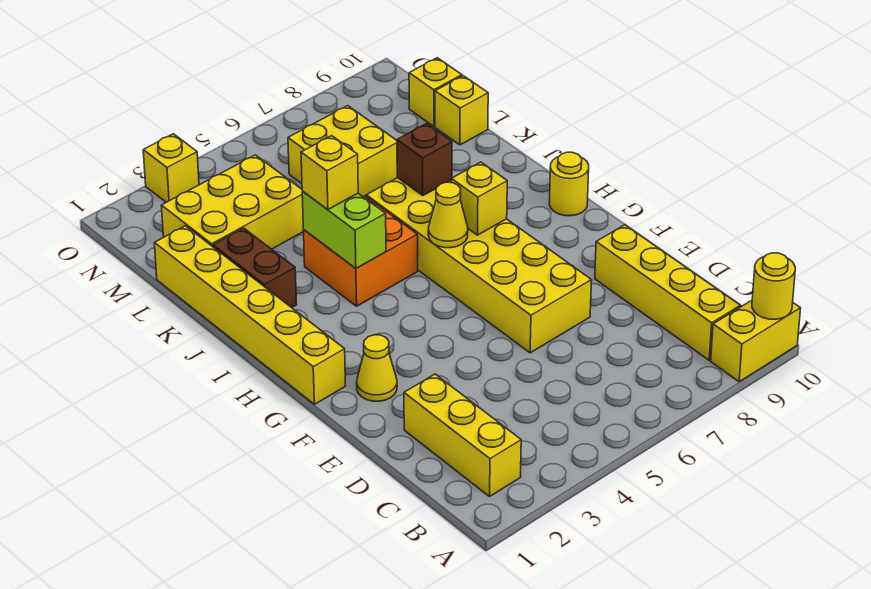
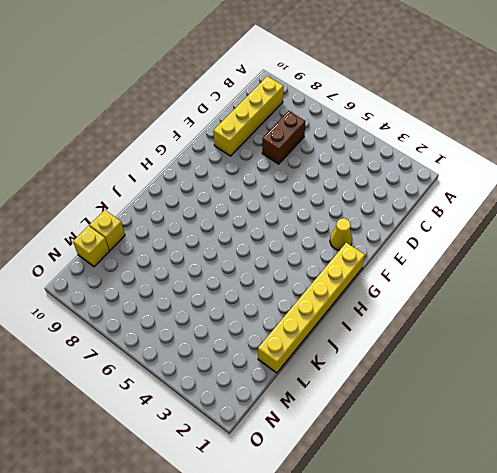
brown 1x2 brick [262,111,306,164] -> brown 1x2 brick moved to [213,228,297,308]
none -> yellow 1x2 brick [711,300,801,382]
none -> yellow 1x3 brick [404,374,521,496]
none -> yellow 2x6 brick [366,178,592,353]

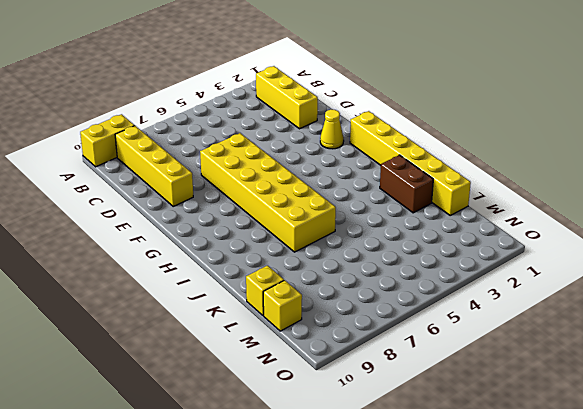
none -> yellow 1x1 round brick [549,152,589,216]
none -> orange 2x2 brick [304,196,418,306]
none -> yellow 2x3 brick [161,155,304,249]

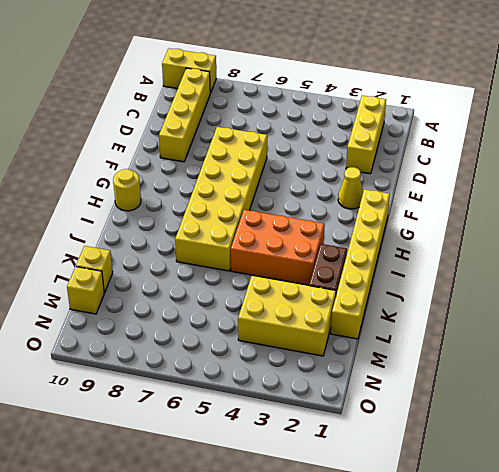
orange 2x3 brick [231,210,325,285] -> orange 2x2 brick [304,196,418,306]
none -> yellow 2x2 brick [288,106,397,196]
none -> yellow 1x1 brick [143,134,199,202]
none -> yellow 1x1 round brick [752,253,795,319]

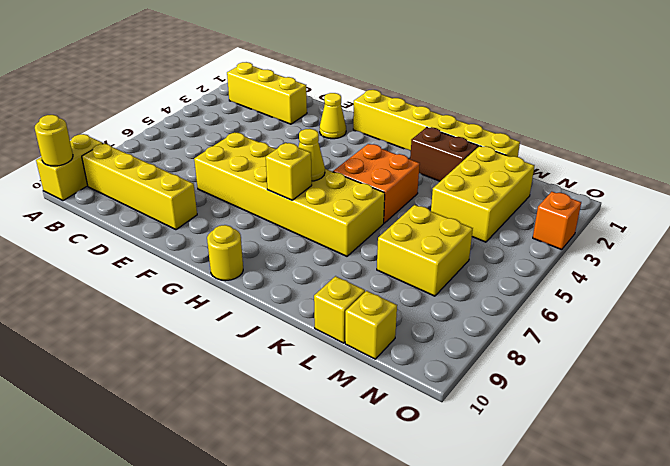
orange 1x1 brick [533,192,581,250] -> yellow 1x1 brick [143,134,199,202]
none -> lime 1x2 brick [302,191,386,268]
none -> brown 1x1 brick [397,124,452,196]
none -> yellow 1x1 brick [301,136,358,209]

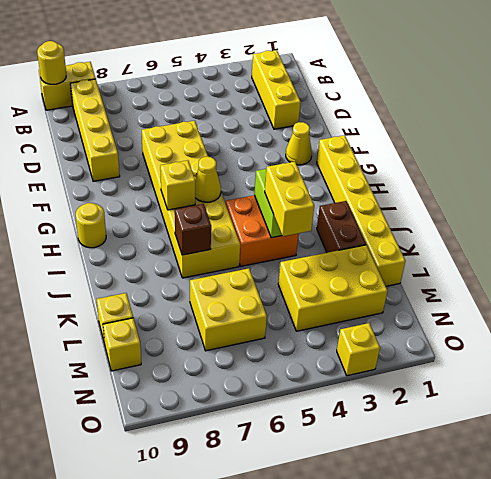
yellow 1x2 brick [265,162,314,236] -> yellow 1x1 brick [301,136,358,209]

